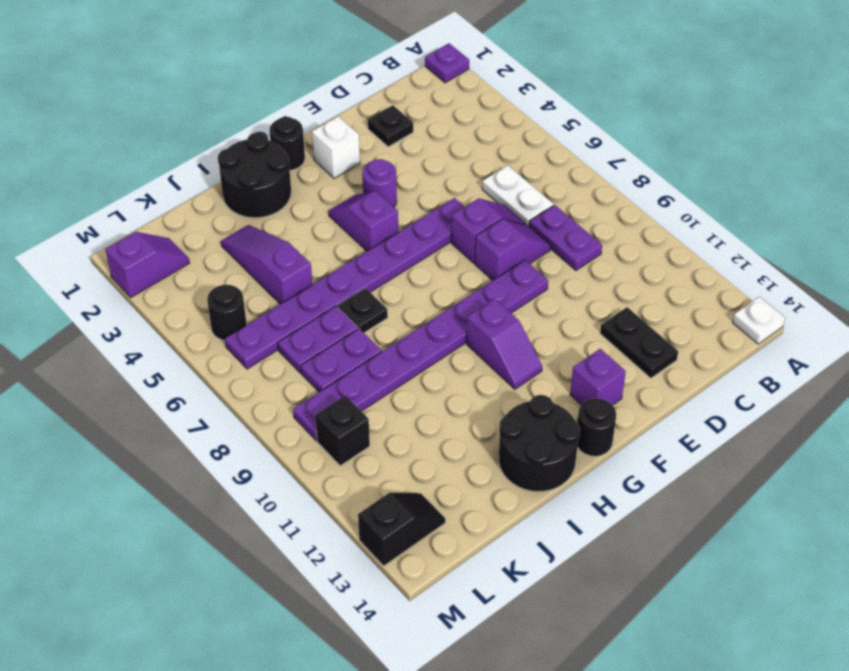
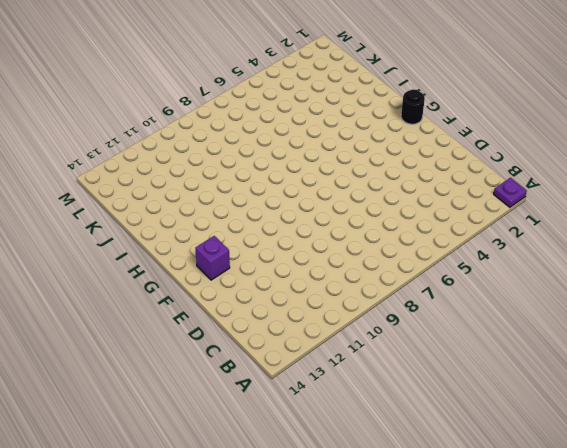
none -> white 1x1 plate [733,297,785,344]
none -> white 1x2 plate [482,165,554,226]
none -> purple 1x2 plate [529,205,602,271]

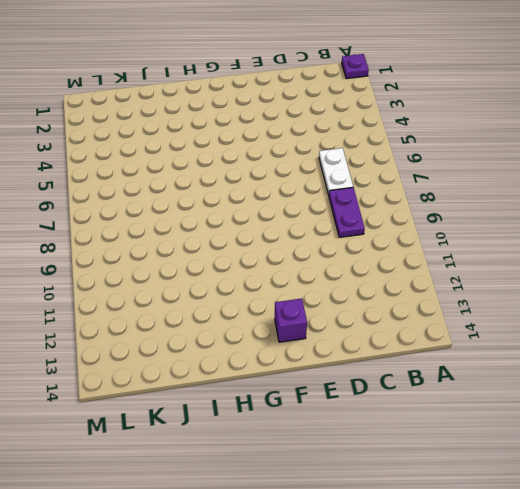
none -> white 1x1 plate [733,297,785,344]
none -> black 1x1 plate [368,105,413,147]
none -> purple 1x2 slope [451,198,526,263]

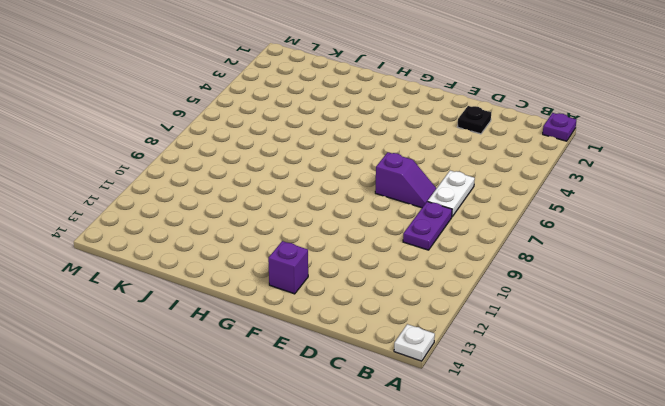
none -> purple 1x2 slope [475,219,551,281]
none -> black 1x2 plate [600,307,678,378]
none -> purple 1x8 plate [225,198,464,369]

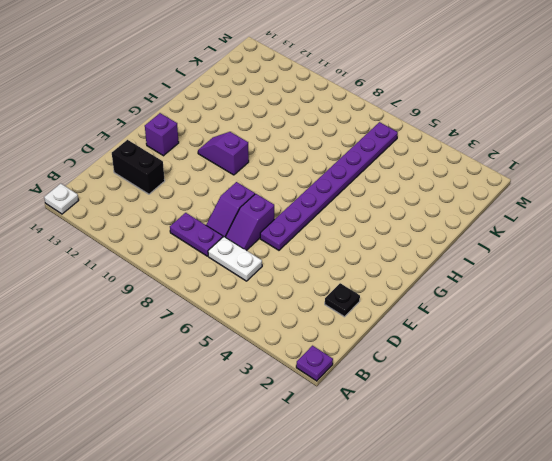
black 1x2 brick [112,140,165,194] -> black 1x2 plate [600,307,678,378]
none -> purple 1x8 plate [293,260,548,441]
none -> white 1x1 brick [312,116,360,178]
none -> purple 1x1 round brick [362,159,397,207]

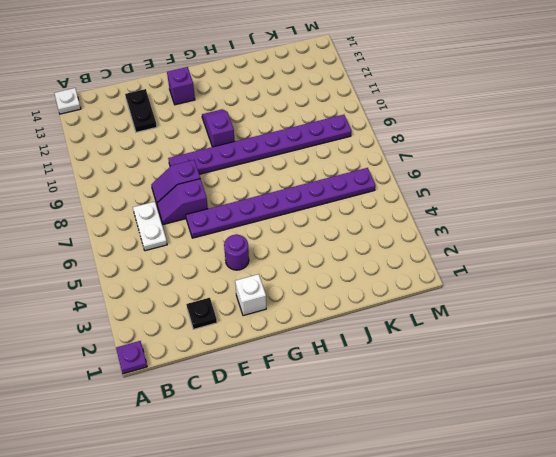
none -> purple 1x2 plate [529,205,602,271]
none -> black 1x1 round brick [269,117,305,170]
none -> purple 1x2 slope [329,191,398,251]

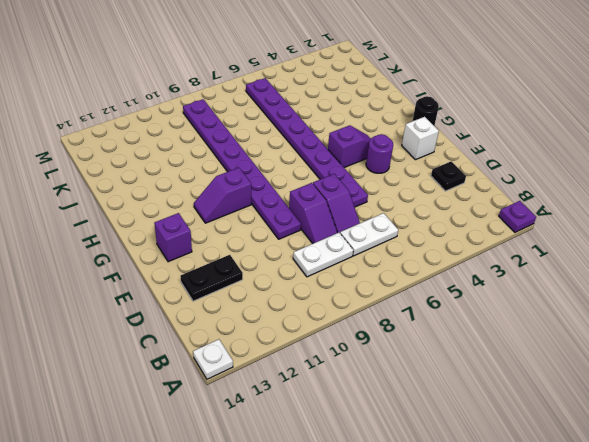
white 1x2 plate [293,233,353,277] -> purple 1x2 plate [529,205,602,271]
none -> black 1x1 round brick [577,398,616,456]
none -> black 2x2 round brick [218,133,291,218]
none -> black 2x2 round brick [499,395,580,491]

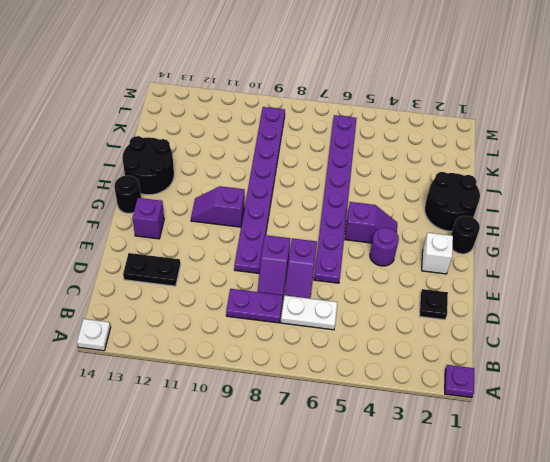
none -> black 1x1 plate [338,288,388,333]
none -> purple 1x3 slope [221,225,313,304]
none -> purple 1x2 plate [278,306,358,373]

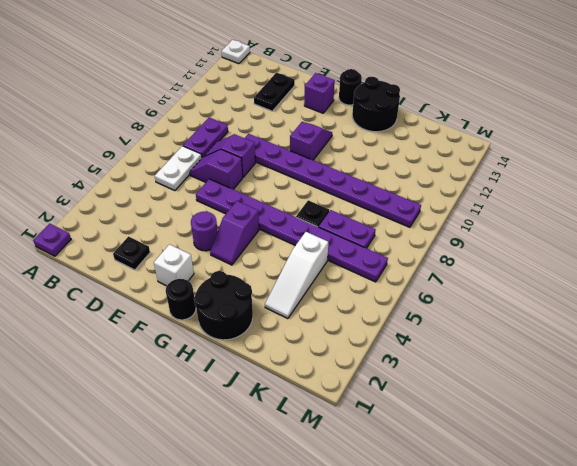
white 1x3 slope [265,232,328,319] -> purple 1x3 slope [221,225,313,304]
none -> purple 1x2 plate [301,329,382,392]
none -> purple 1x2 slope [105,232,190,298]
none -> black 1x1 round brick [207,285,247,340]

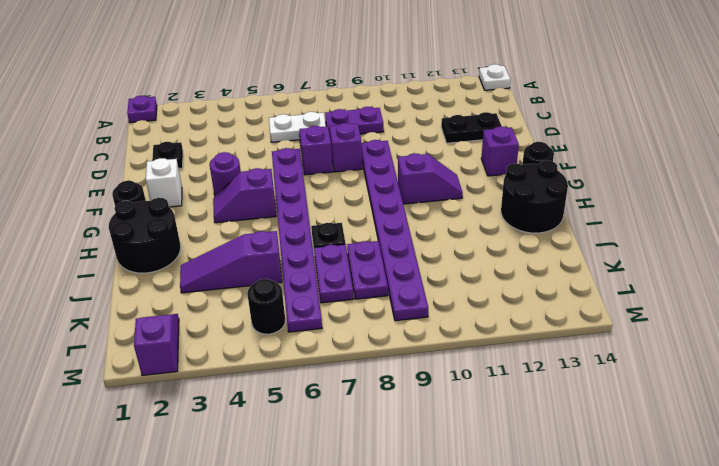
none -> black 1x1 brick [315,396,370,466]
none -> black 1x2 slope [358,493,445,566]

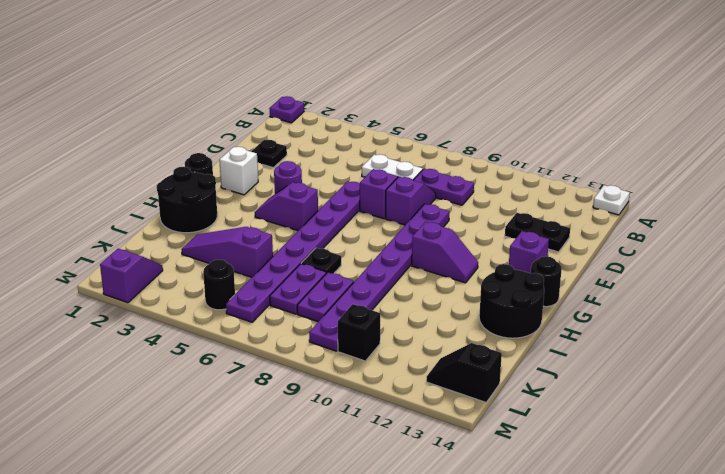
black 1x2 slope [426,343,502,402] -> black 1x2 slope turned to [358,493,445,566]

